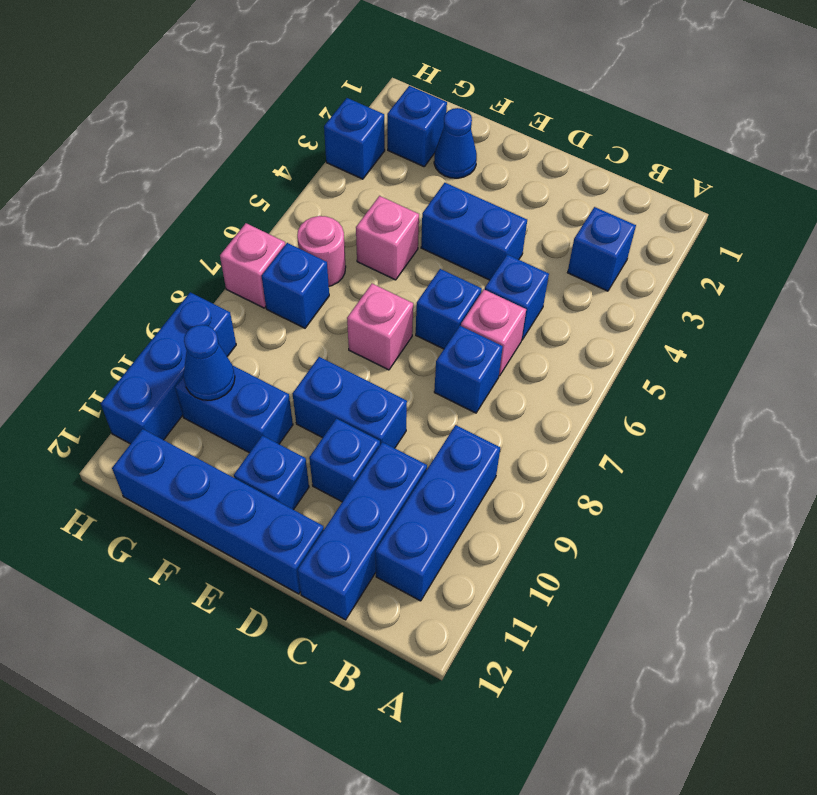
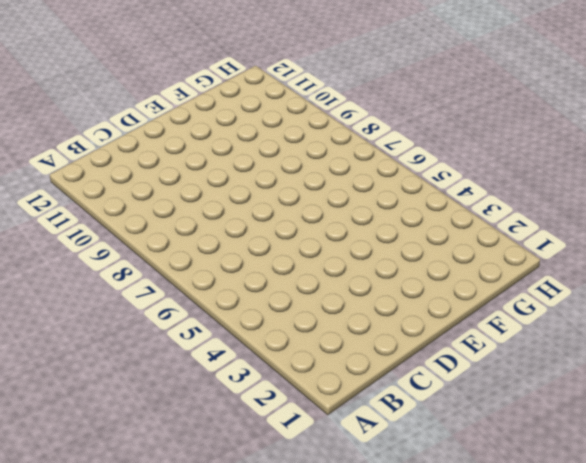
none -> blue 1x1 brick [567,207,636,291]
none -> blue 1x3 brick [375,425,500,601]
none -> blue 1x1 brick [485,255,549,340]

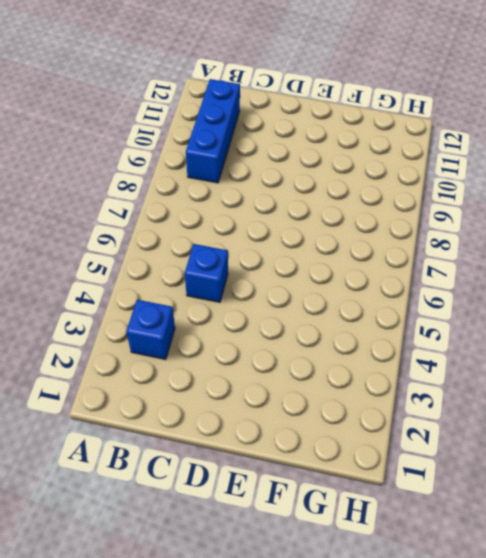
none -> pink 1x1 brick [461,289,526,376]
none -> blue 1x1 brick [434,326,503,413]
none -> blue 1x3 brick [297,442,427,620]

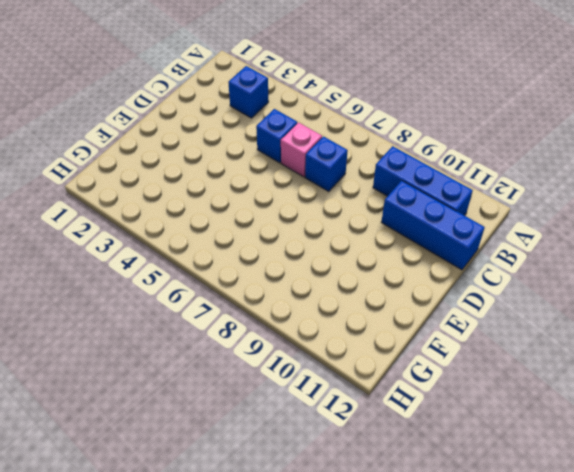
none -> blue 1x2 brick [421,183,527,280]
none -> blue 1x1 brick [416,269,482,349]
none -> blue 1x2 brick [293,357,407,448]

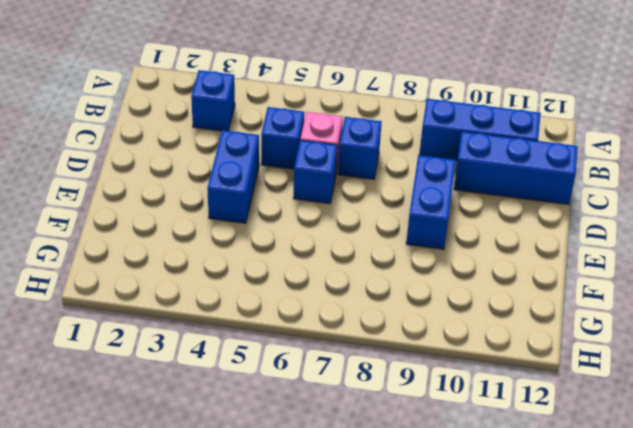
none -> blue 1x1 brick [309,419,380,502]
none -> blue 1x4 brick [112,429,324,594]
none -> pink 1x1 brick [347,284,413,370]

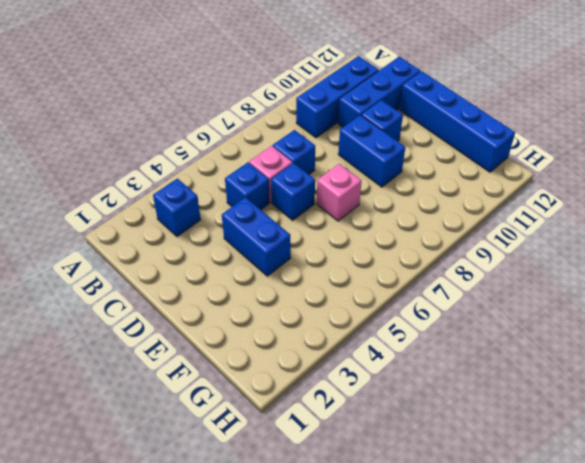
none -> blue 1x1 brick [234,436,309,510]
none -> blue 1x1 cone [434,108,477,178]
none -> pink 1x1 brick [356,196,419,280]

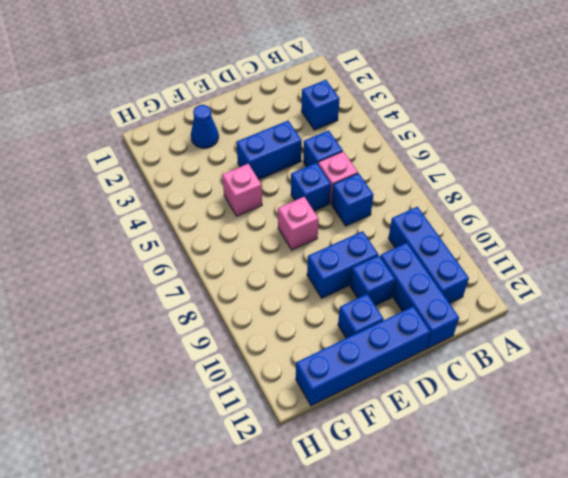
none -> blue 1x2 brick [175,366,293,453]
none -> blue 1x1 brick [387,86,447,167]
none -> pink 1x1 round brick [297,216,346,286]

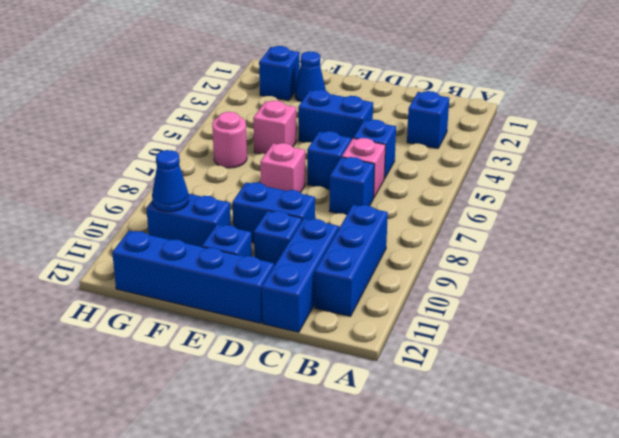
none -> blue 1x1 brick [262,243,329,328]
none -> blue 1x1 brick [324,98,385,179]
none -> pink 1x1 brick [220,223,285,308]

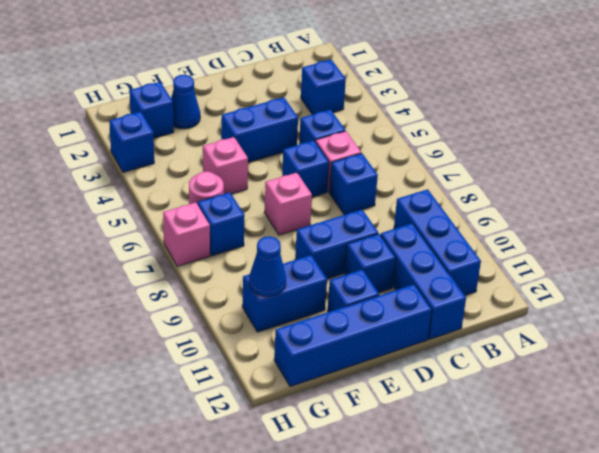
none -> blue 1x3 brick [101,292,236,444]

